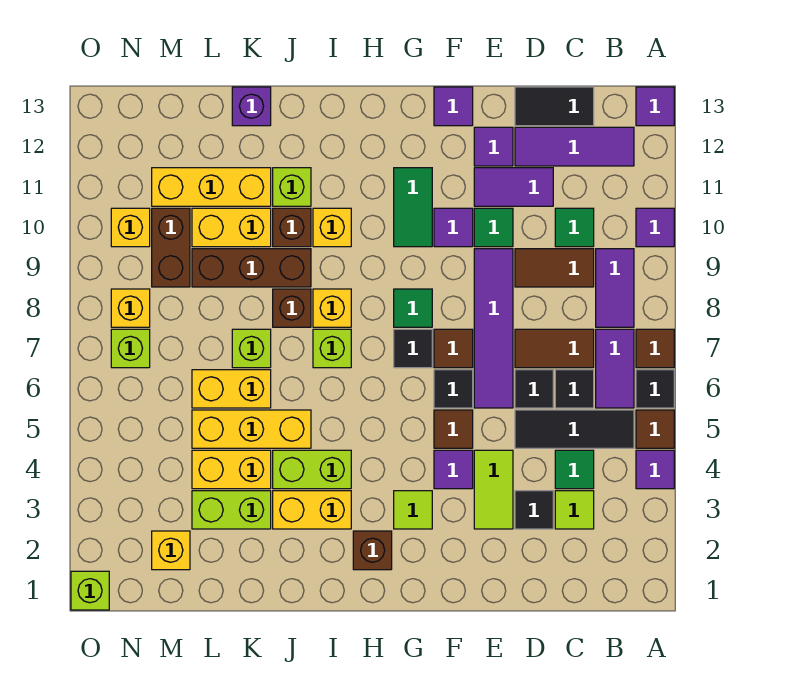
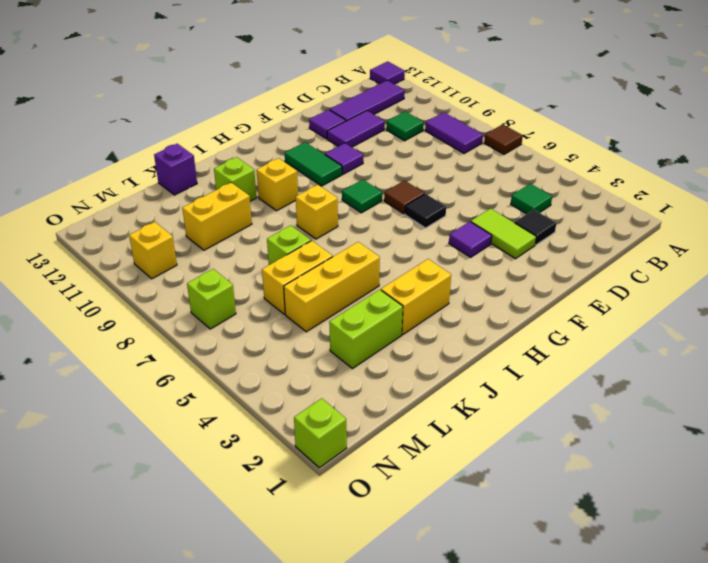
none -> purple 1x1 tile [636,450,674,489]
none -> brown 1x1 tile [636,410,674,448]
none -> black 1x1 tile [636,370,674,408]
none -> purple 1x1 tile [636,208,674,247]

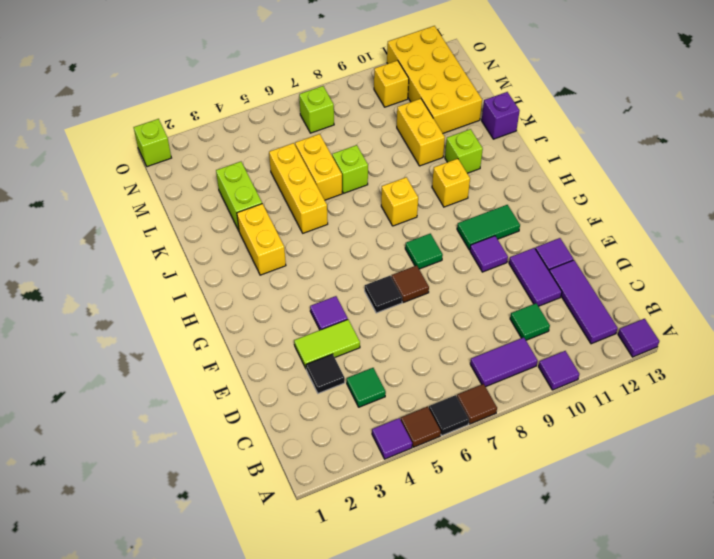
yellow 2x4 brick [387,26,482,133] -> yellow 1x3 brick [152,168,271,206]
none -> black 1x3 tile [515,410,634,448]
none -> purple 1x2 tile [596,329,634,408]
none -> lime 1x1 tile [555,491,594,529]
none -> black 1x1 tile [555,370,594,408]

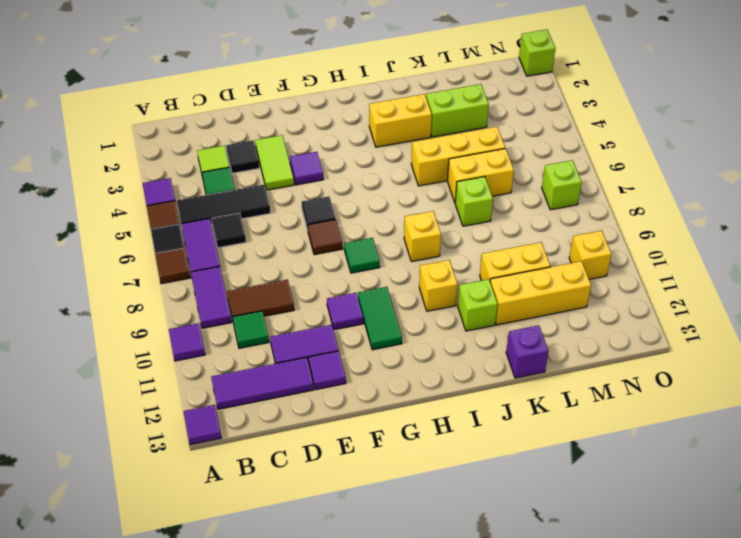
none -> brown 1x2 tile [515,329,594,368]
none -> black 1x2 tile [515,87,594,126]
none -> black 1x1 tile [515,370,553,408]
none -> purple 1x4 tile [474,249,513,408]

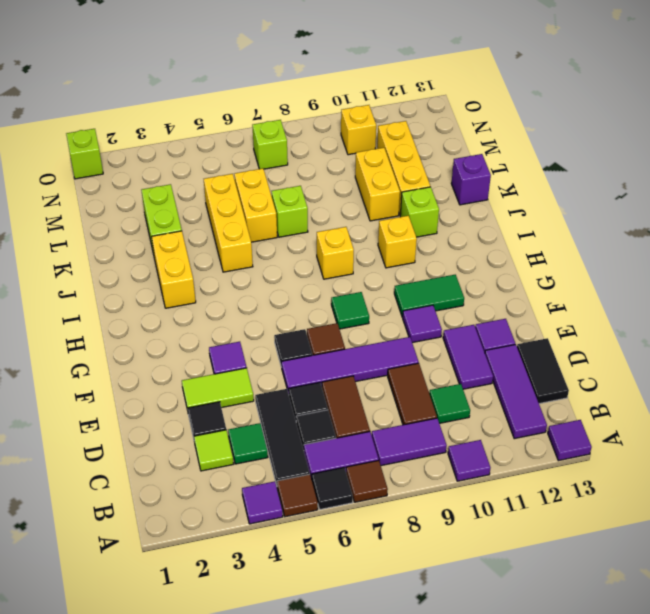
none -> green 1x1 tile [474,208,513,247]
none -> brown 1x1 tile [434,410,473,448]
none -> purple 1x1 tile [434,87,473,126]
none -> lime 1x1 tile [394,491,432,529]

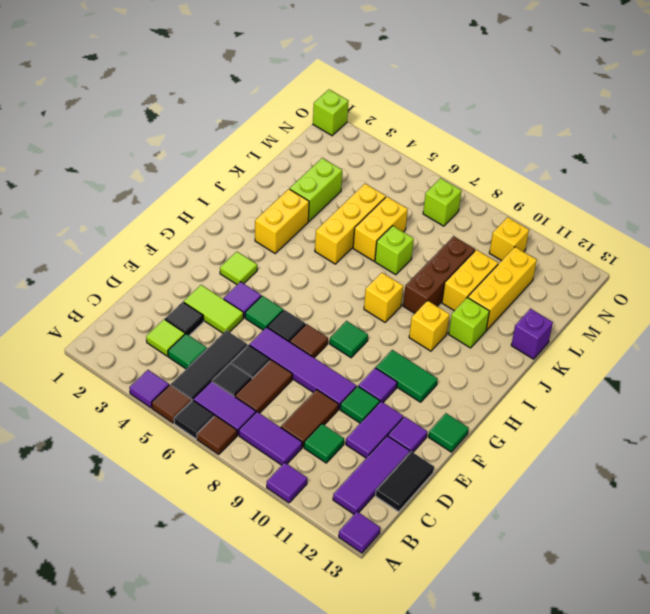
green 1x1 tile [245,296,283,330] -> brown 1x1 tile [434,410,473,448]
green 1x1 tile [429,413,469,452] -> purple 1x1 tile [434,87,473,126]
none -> black 1x1 tile [394,329,432,368]
none -> brown 1x1 brick [353,531,392,570]
none -> lime 1x2 brick [273,450,351,489]
none -> lime 1x1 brick [313,329,351,368]

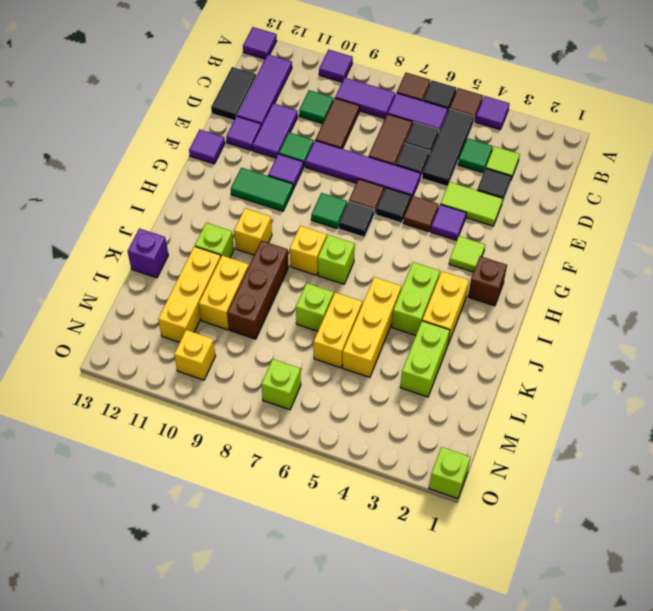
none -> brown 1x1 brick [273,289,311,327]
none -> brown 1x1 brick [273,208,311,247]
none -> yellow 1x2 brick [192,450,271,489]
none -> yellow 1x1 brick [152,531,190,570]

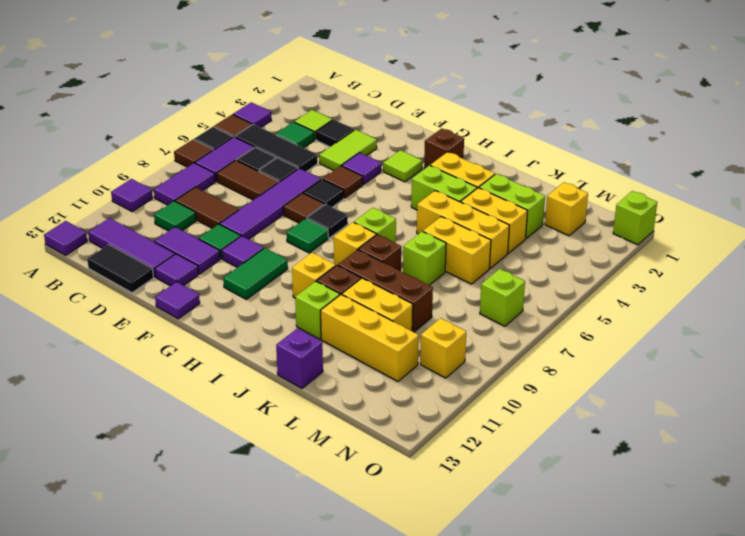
none -> brown 1x2 brick [152,208,190,287]
none -> yellow 1x1 brick [111,289,150,327]

